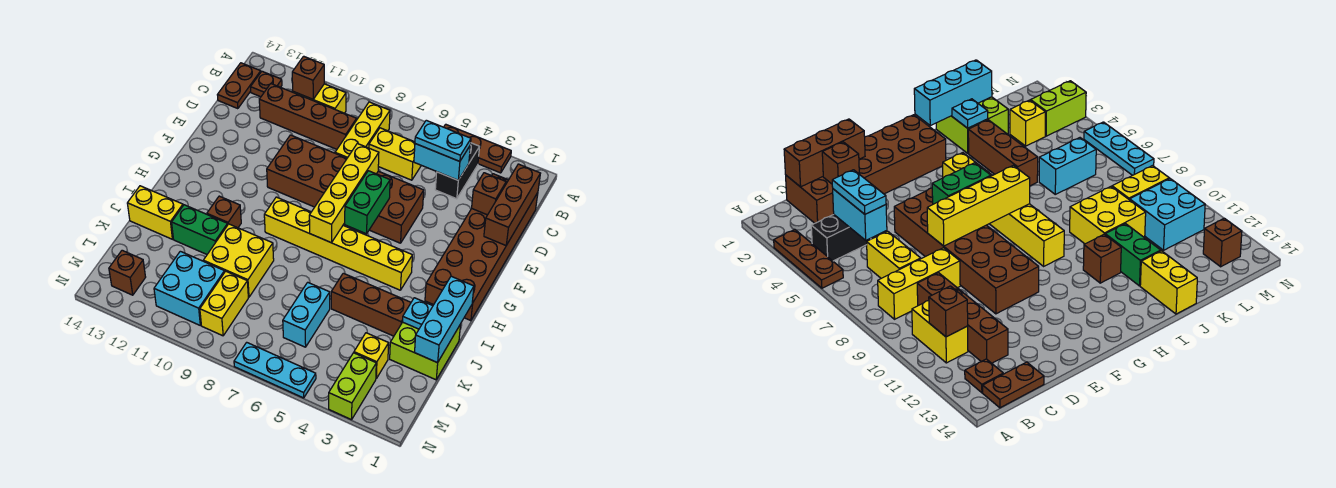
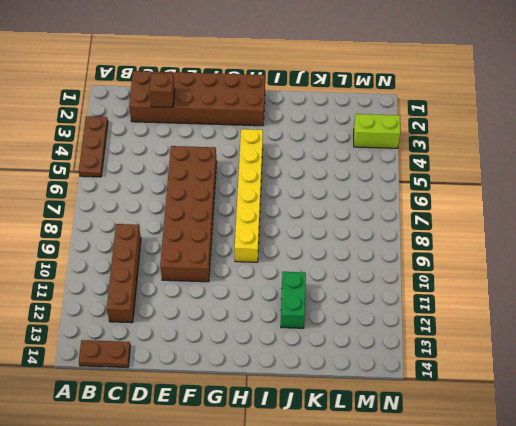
none -> black 1x2 brick [435,143,479,199]
none -> yellow 1x3 brick [335,102,390,158]
none -> yellow 1x2 brick [293,84,346,113]
none -> brown 1x1 plate [251,71,282,97]

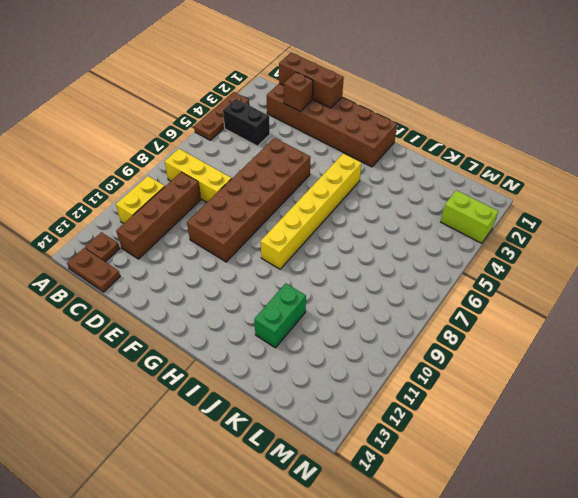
none -> yellow 1x2 brick [369,128,421,180]
none -> brown 1x1 brick [207,196,241,228]
none -> lime 2x2 brick [390,322,461,380]
none -> brown 1x3 brick [331,273,411,336]

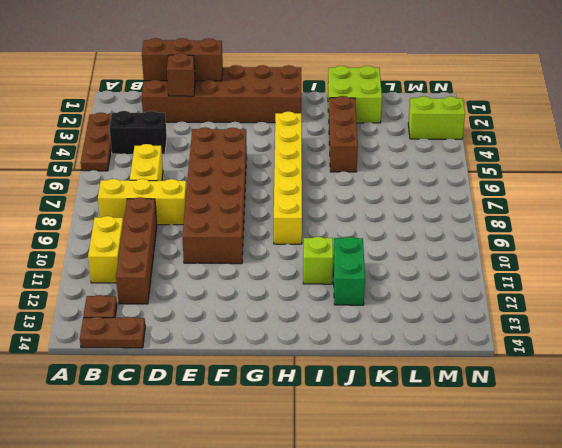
lime 1x1 brick [303,237,333,284] -> brown 1x1 brick [207,196,241,228]
none -> yellow 2x2 brick [203,224,274,297]
none -> yellow 1x2 brick [127,186,183,239]
none -> cyan 1x2 brick [283,282,330,347]
none -> yellow 1x1 brick [354,333,389,378]

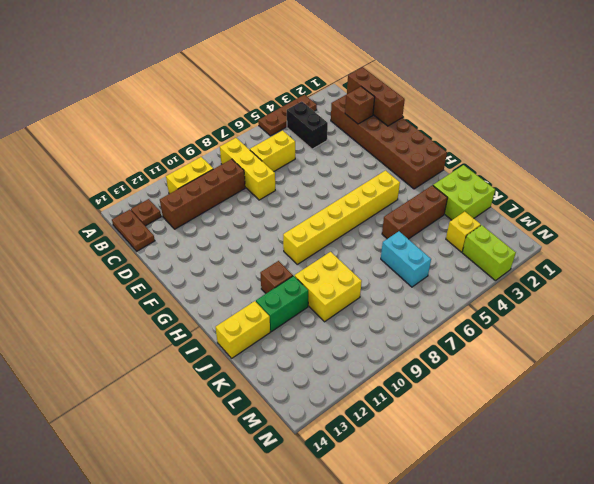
none -> brown 2x6 brick [267,135,424,243]
none -> yellow 1x2 brick [200,271,248,336]
none -> cyan 2x2 brick [154,251,225,325]
none -> brown 1x1 brick [109,250,146,295]

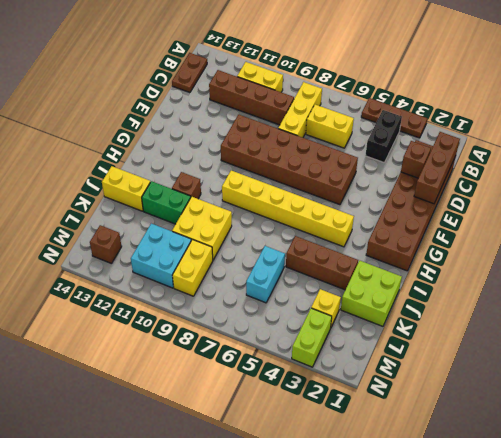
none -> brown 1x1 plate [251,71,282,97]
none -> cyan 1x3 plate [234,342,316,398]
none -> brown 1x1 brick [292,56,324,99]
none -> cyan 1x2 brick [414,144,470,180]

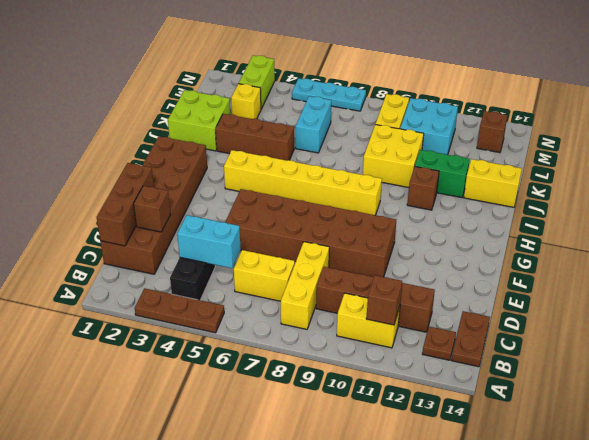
none -> yellow 1x4 brick [309,143,379,243]
none -> green 1x2 brick [345,171,390,234]
none -> cyan 1x3 brick [415,276,474,363]
none -> cyan 1x1 plate [402,298,433,329]

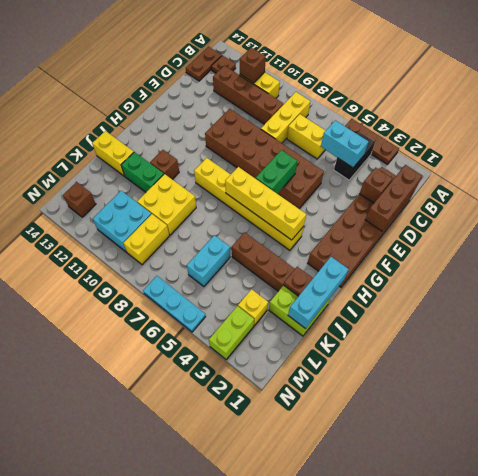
yellow 1x4 brick [225,167,306,240] -> yellow 1x4 brick turned to [309,143,379,243]
brown 1x1 plate [284,267,313,296] -> cyan 1x1 plate [402,298,433,329]
none -> cyan 1x2 plate [415,120,471,161]

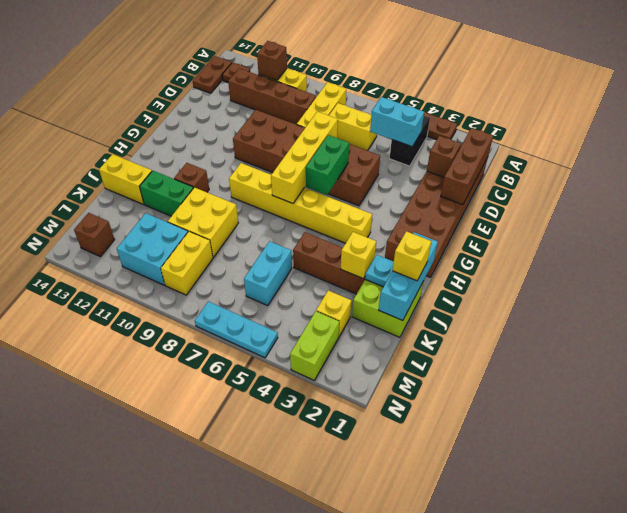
yellow 1x1 brick [392,231,431,281] -> none
yellow 1x1 brick [341,232,376,279] -> none
none -> cyan 1x2 plate [415,120,471,161]

